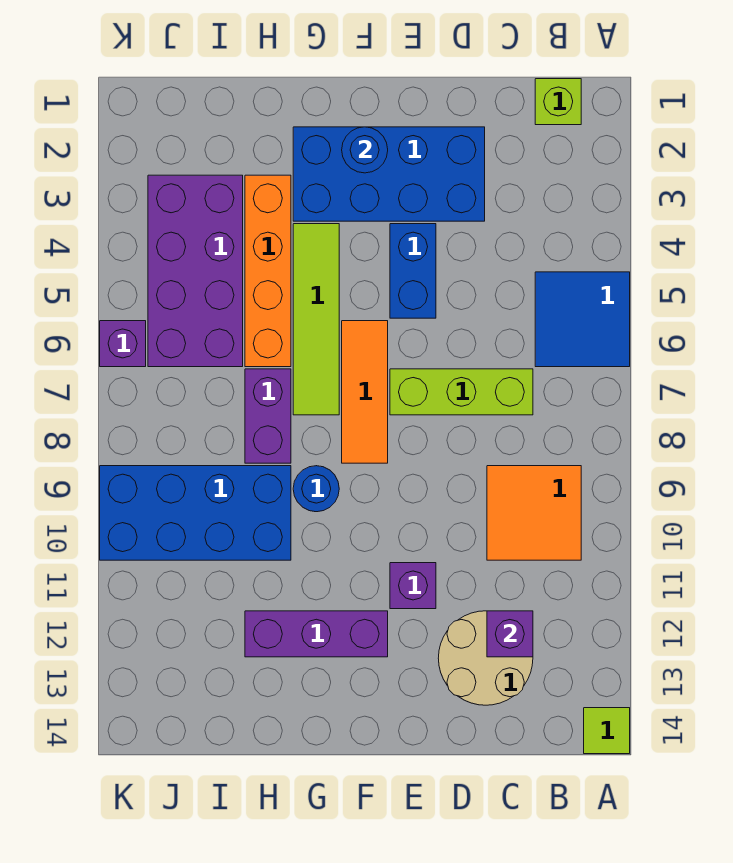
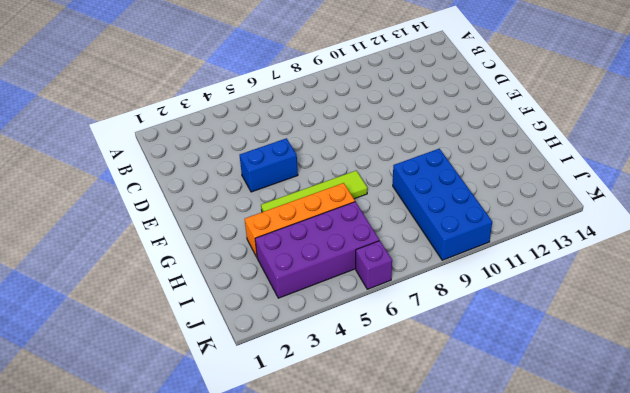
none -> blue 2x2 tile [535,272,630,367]
none -> lime 1x1 tile [584,708,630,754]
none -> lime 1x1 brick [535,79,581,125]

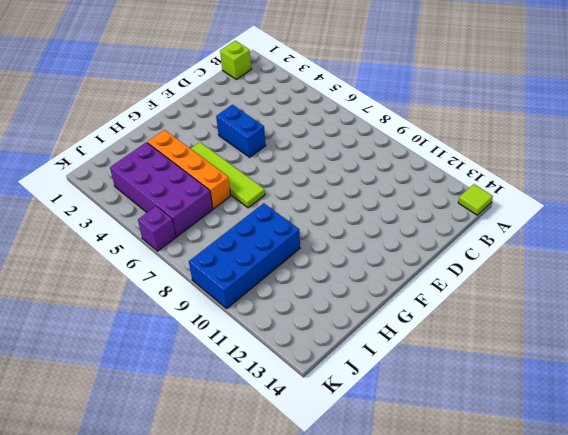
none -> blue 2x2 tile [535,272,630,367]
none -> orange 2x2 tile [487,466,581,560]
none -> lime 1x3 brick [390,369,533,415]

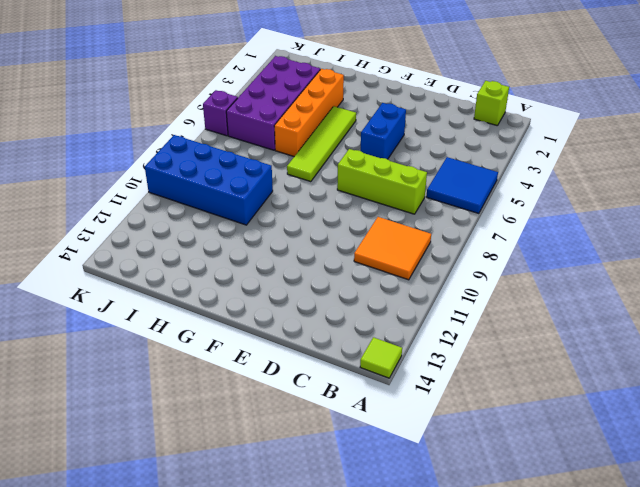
none -> tan 2x2 round brick [438,611,533,705]
none -> blue 2x4 brick [293,127,485,221]
none -> purple 1x1 brick [390,563,436,609]

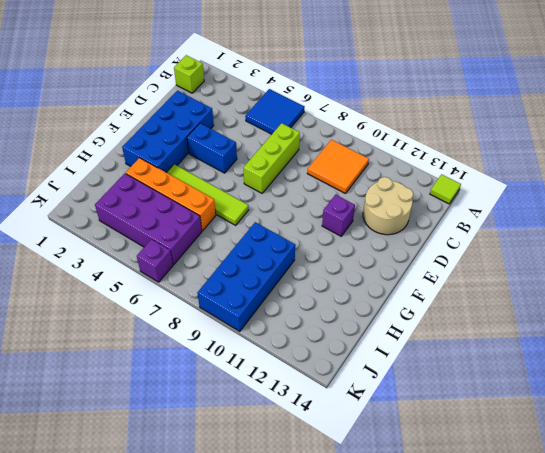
none -> orange 1x3 tile [342,321,388,463]
none -> purple 1x3 brick [245,611,388,657]
none -> blue 1x1 round brick [293,466,339,512]

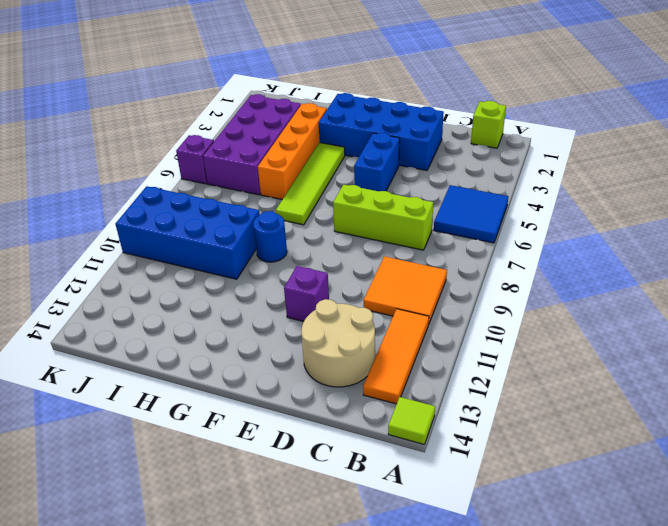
orange 1x3 tile [363,309,429,404] -> orange 1x3 tile moved to [342,321,388,463]
none -> purple 1x3 brick [245,611,388,657]
none -> purple 1x2 brick [245,369,291,463]
none -> purple 1x1 brick [487,611,533,657]

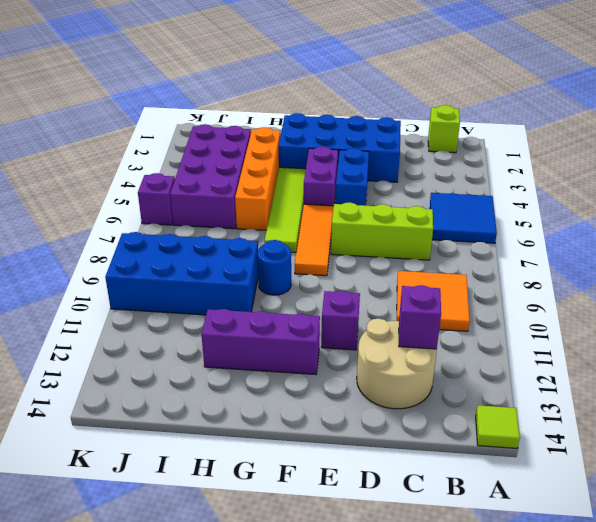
purple 1x2 brick [304,146,338,206] -> purple 1x2 brick moved to [245,369,291,463]
none -> blue 1x1 round brick [342,127,388,173]

